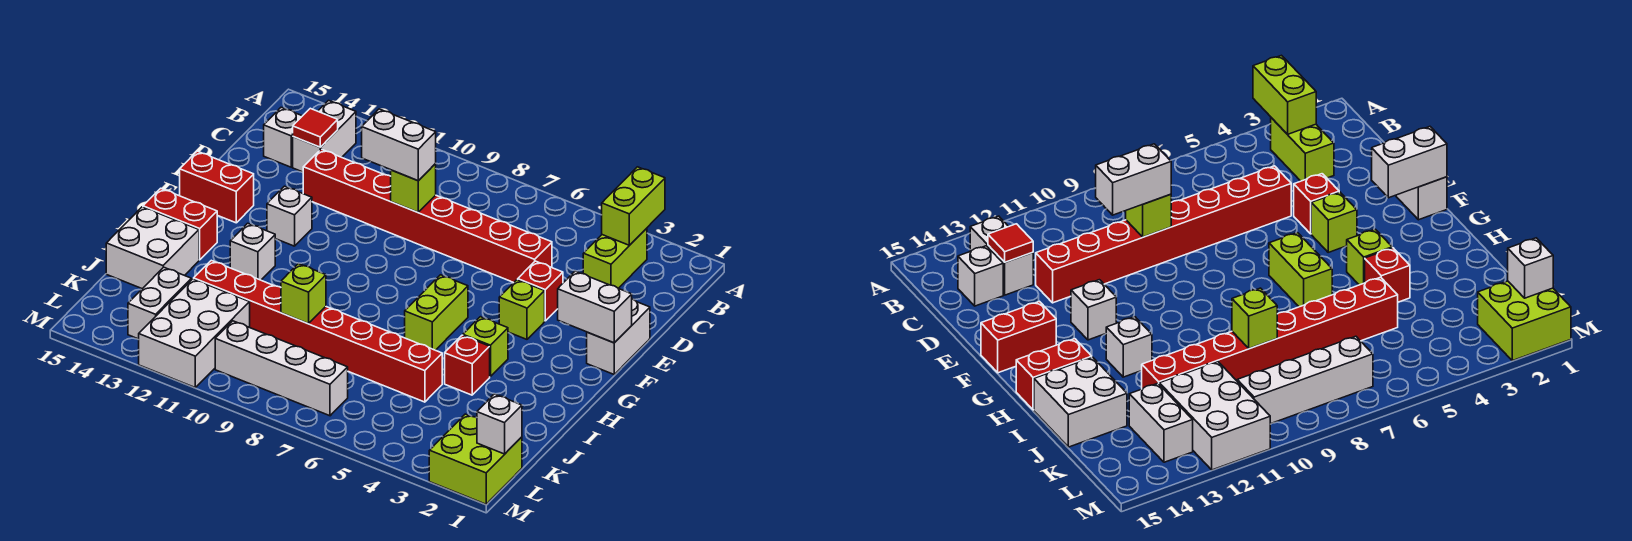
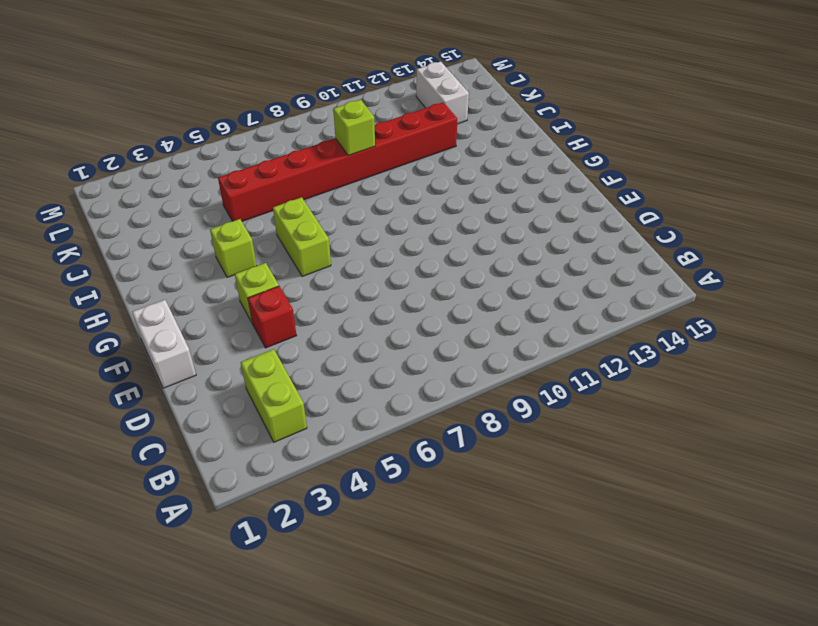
none -> white 1x2 brick [293,101,356,172]
none -> white 1x1 brick [264,107,302,167]
none -> red 1x8 brick [303,149,552,283]

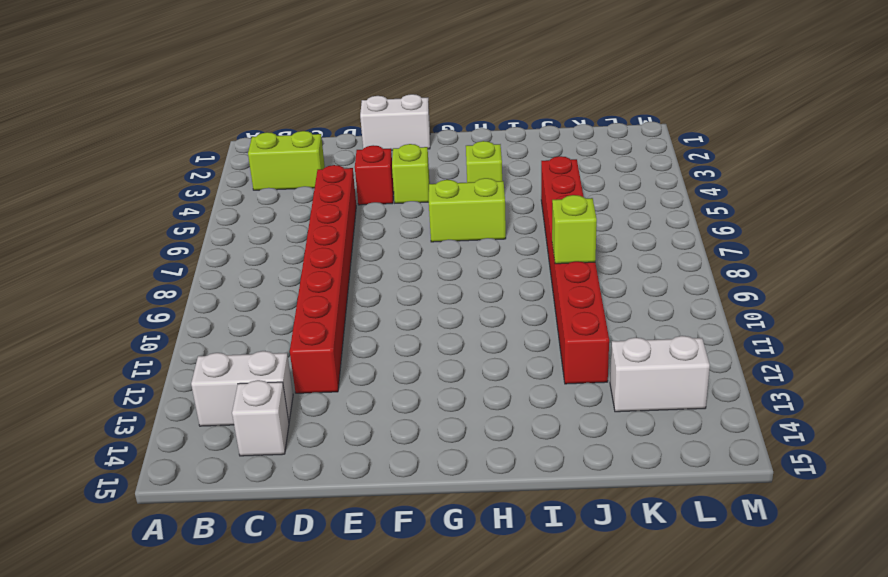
none -> white 1x1 brick [267,186,312,246]
none -> red 1x2 brick [180,151,254,223]
none -> white 1x1 brick [230,223,275,280]

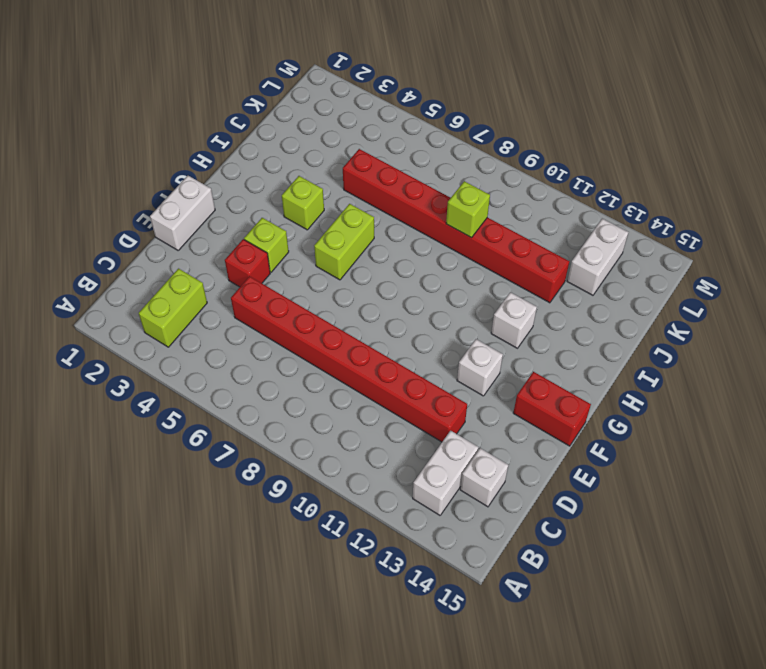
none -> red 1x2 brick [143,188,217,260]
none -> red 1x1 brick [445,335,490,395]
none -> white 2x2 brick [106,207,199,289]

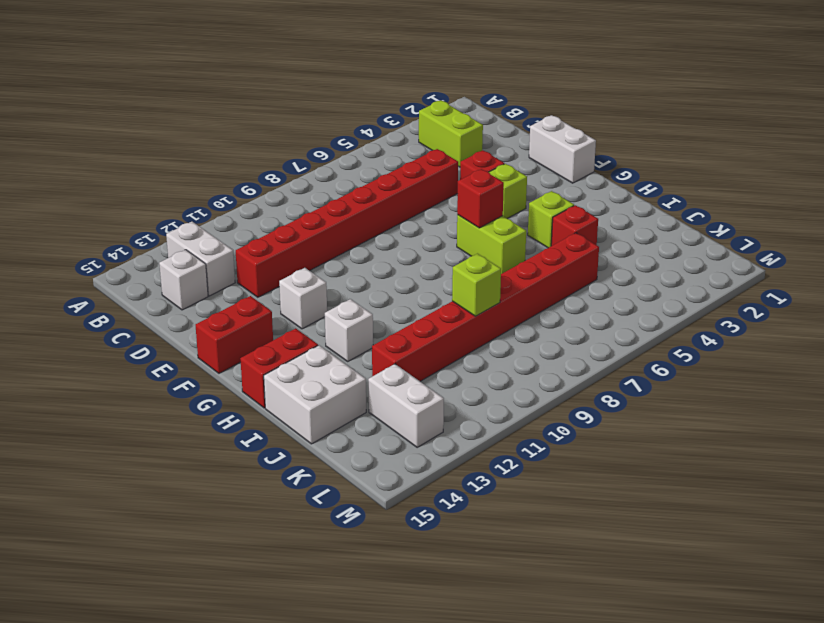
red 1x1 brick [457,169,504,228] -> none
none -> white 2x3 brick [139,279,250,387]
none -> lime 2x2 brick [429,414,522,504]
none -> white 1x4 brick [215,321,348,416]

